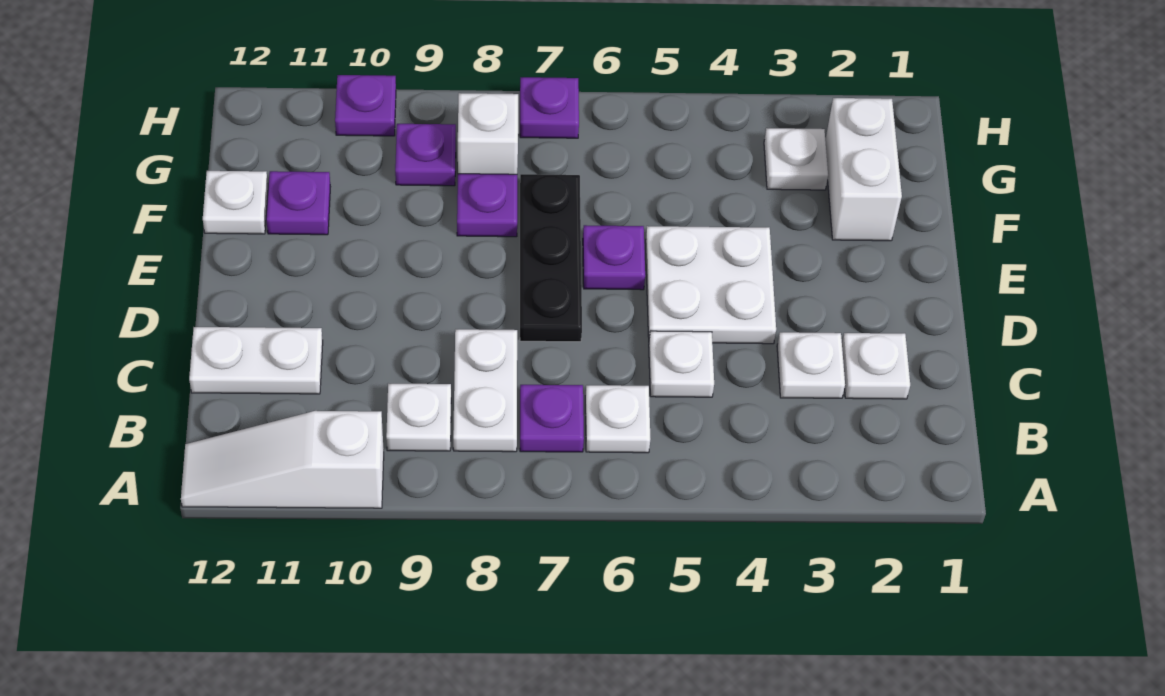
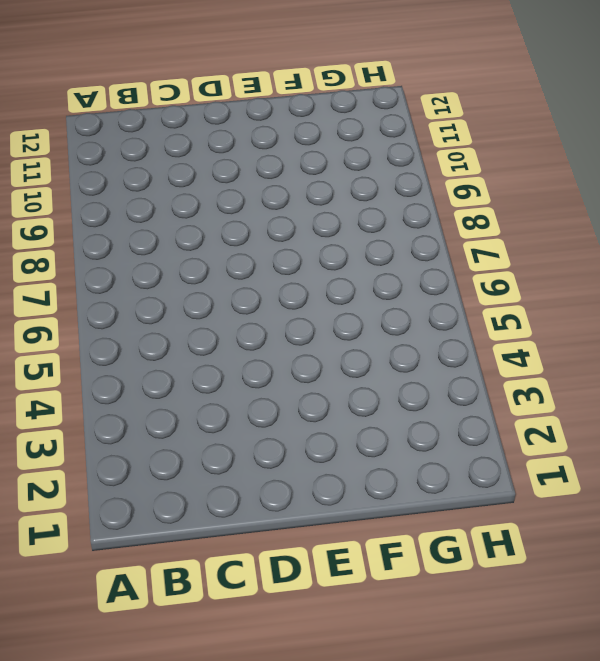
none -> white 1x3 slope [181,411,384,508]
none -> white 1x1 plate [585,385,650,453]
none -> purple 1x1 plate [520,385,584,452]

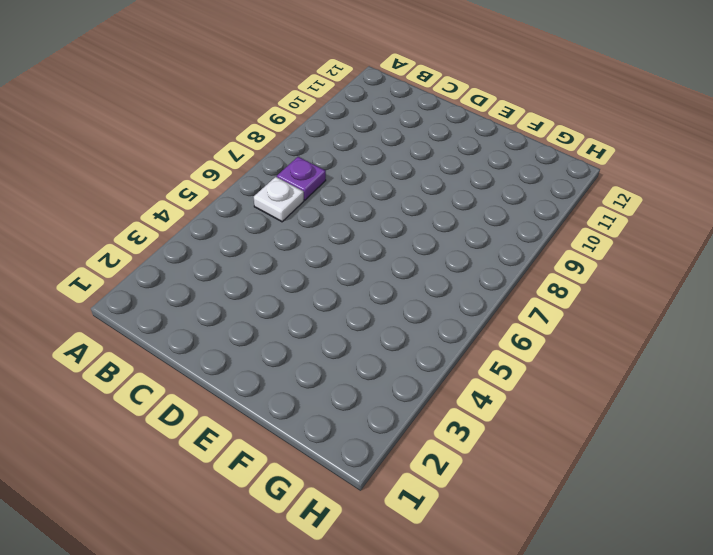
none -> white 1x3 slope [181,411,384,508]
none -> white 1x2 plate [453,329,517,452]
none -> white 1x1 plate [386,384,451,451]

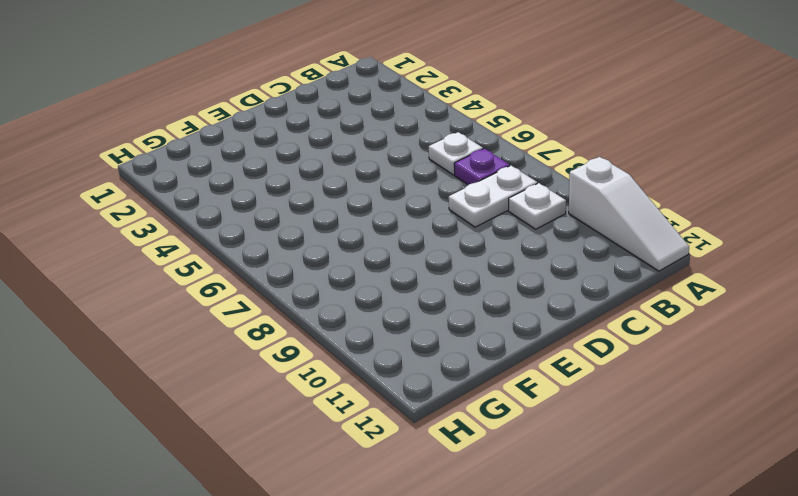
none -> white 1x1 plate [842,333,910,399]
none -> white 1x1 plate [777,332,845,398]
none -> white 1x1 plate [649,331,714,397]

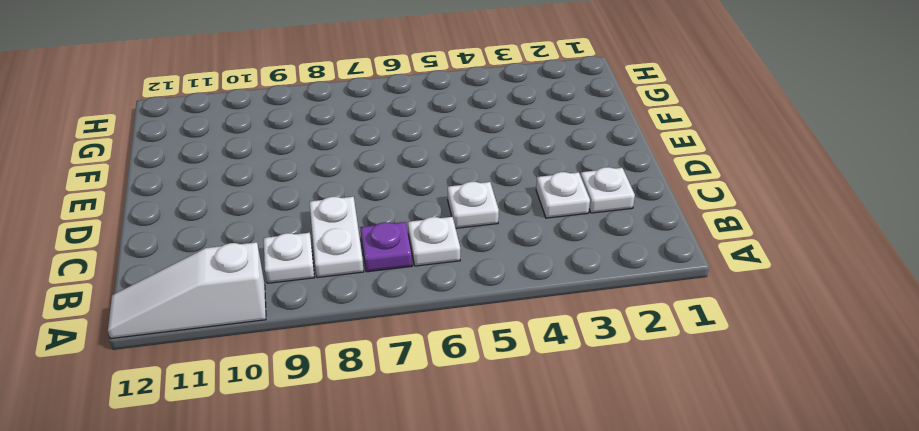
none -> white 1x2 plate [189,327,323,394]
none -> white 2x2 plate [645,226,776,344]
none -> black 1x3 plate [520,174,582,342]

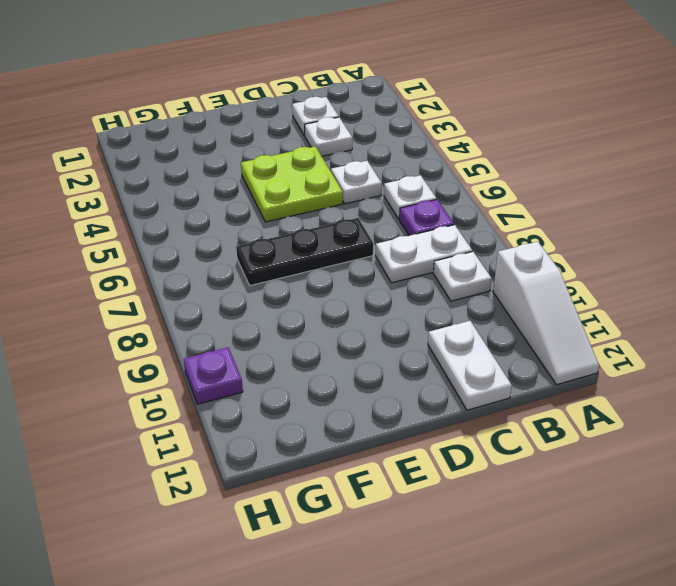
lime 2x2 plate [241,146,343,222] -> white 2x2 plate [645,226,776,344]
none -> purple 1x1 plate [583,225,645,290]
none -> white 1x2 brick [825,98,902,241]
none -> purple 1x1 plate [457,174,517,237]

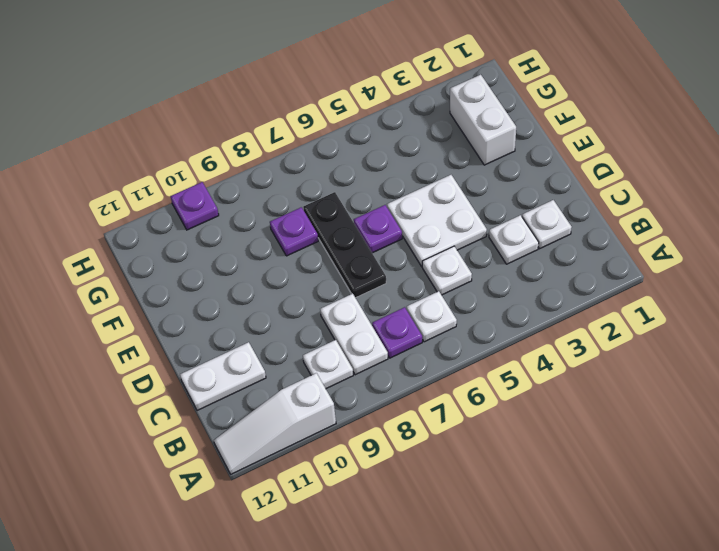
none -> purple 1x1 plate [266,171,330,235]
none -> white 1x1 plate [203,171,268,234]
none -> white 1x1 plate [764,128,828,190]

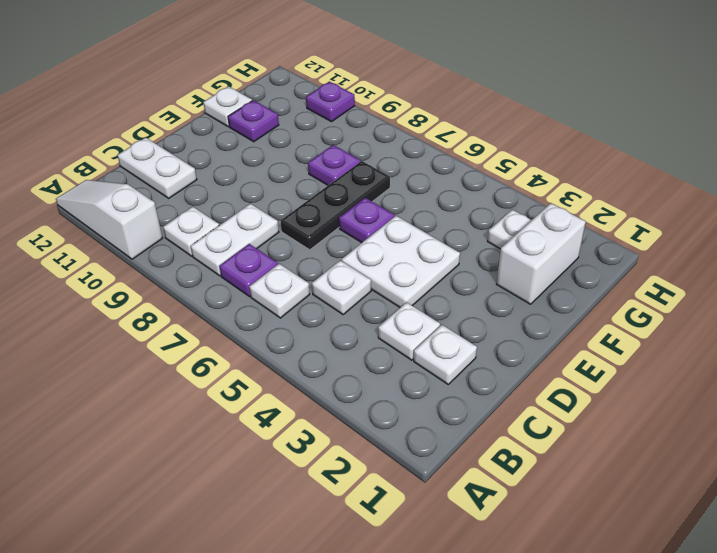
none -> white 1x1 brick [458,93,518,174]
none -> purple 1x1 plate [395,124,456,186]
none -> purple 1x1 plate [520,77,579,138]

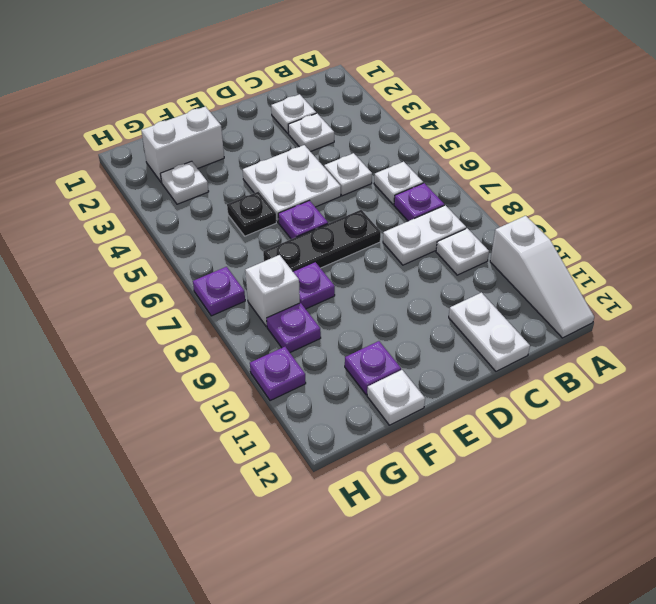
black 1x1 plate [227,192,276,236] -> none

